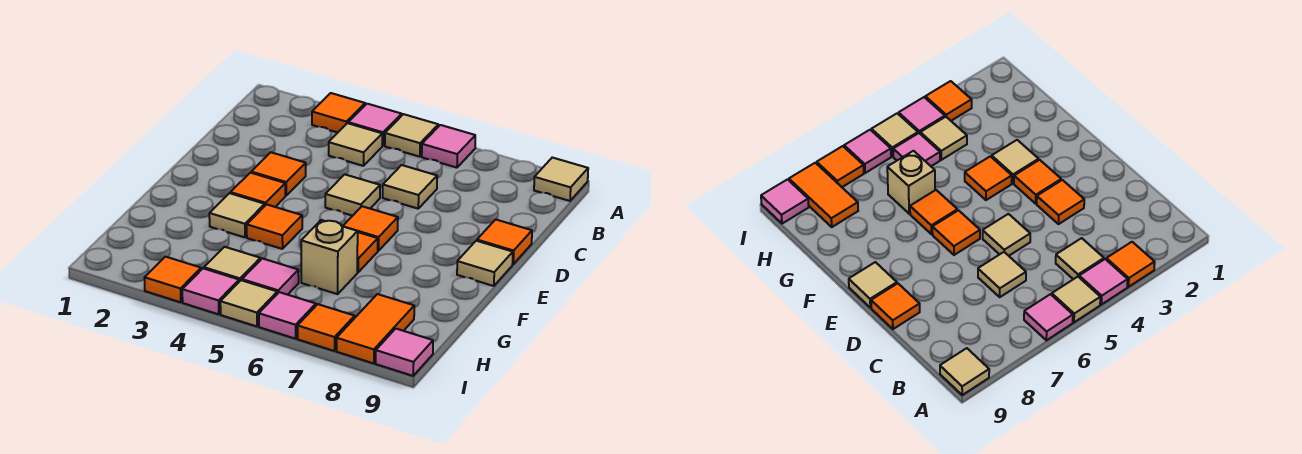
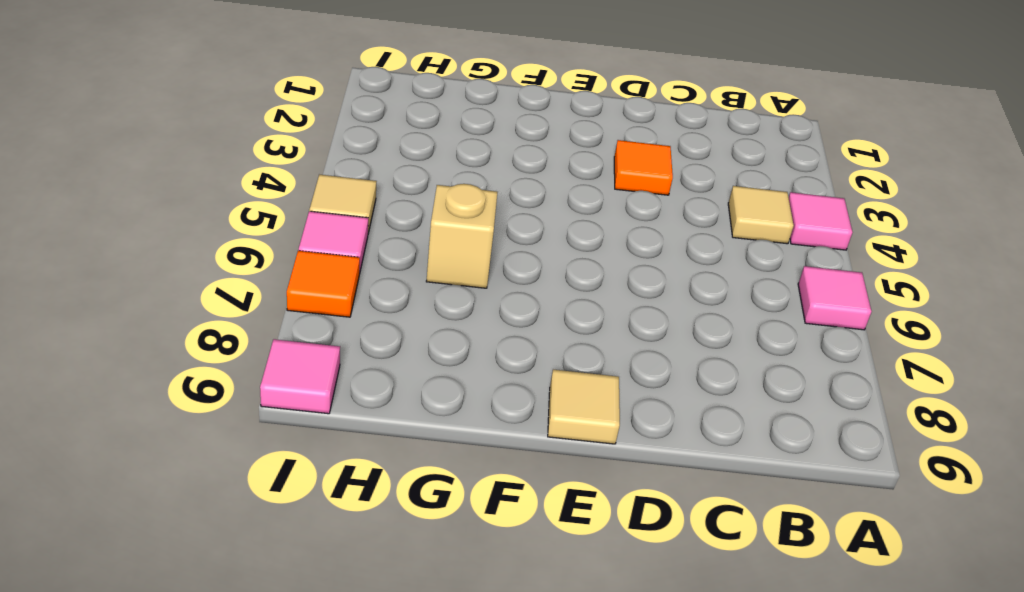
none -> orange 1x1 tile [312,93,365,133]
none -> tan 1x1 tile [385,114,438,157]
none -> tan 1x1 tile [534,158,588,201]

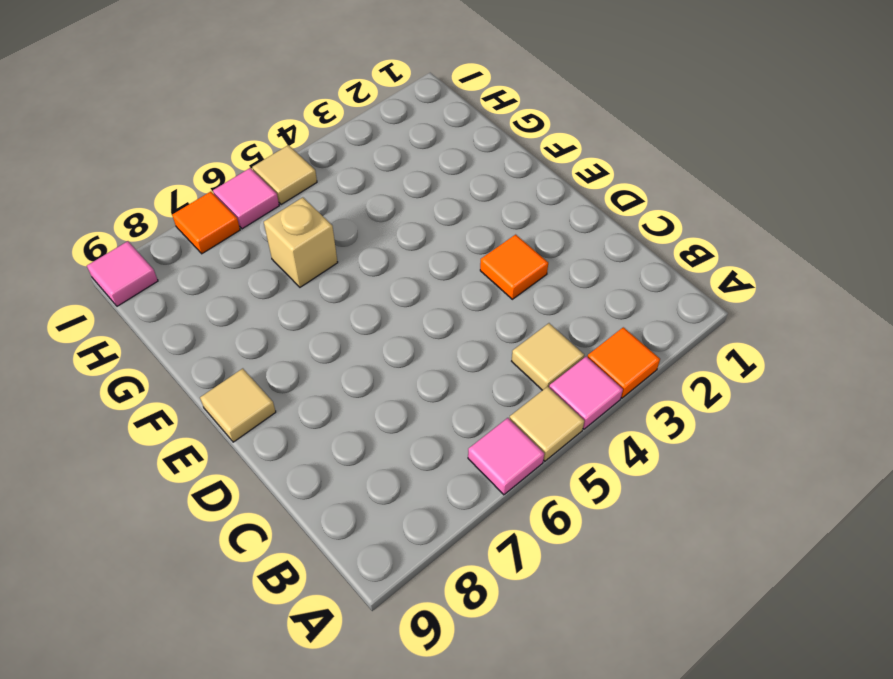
none -> tan 1x1 tile [534,158,588,201]
none -> tan 1x1 tile [383,165,437,209]
none -> tan 1x1 tile [325,174,380,216]

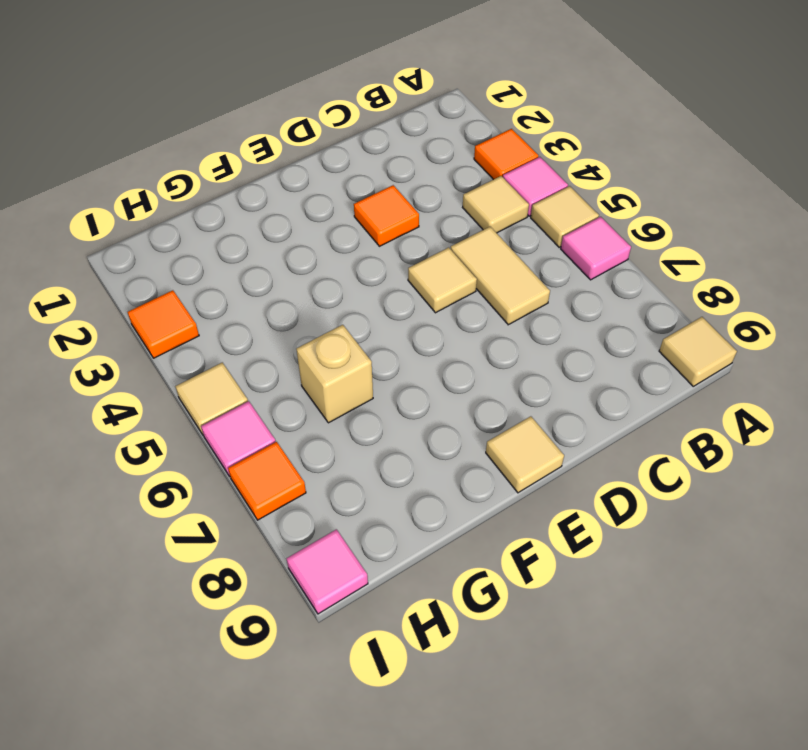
tan 1x2 tile [451,227,550,325] -> tan 1x1 tile [383,165,437,209]
none -> orange 1x1 tile [477,219,532,264]
none -> orange 1x1 tile [230,173,285,207]
none -> orange 1x1 tile [343,206,398,251]

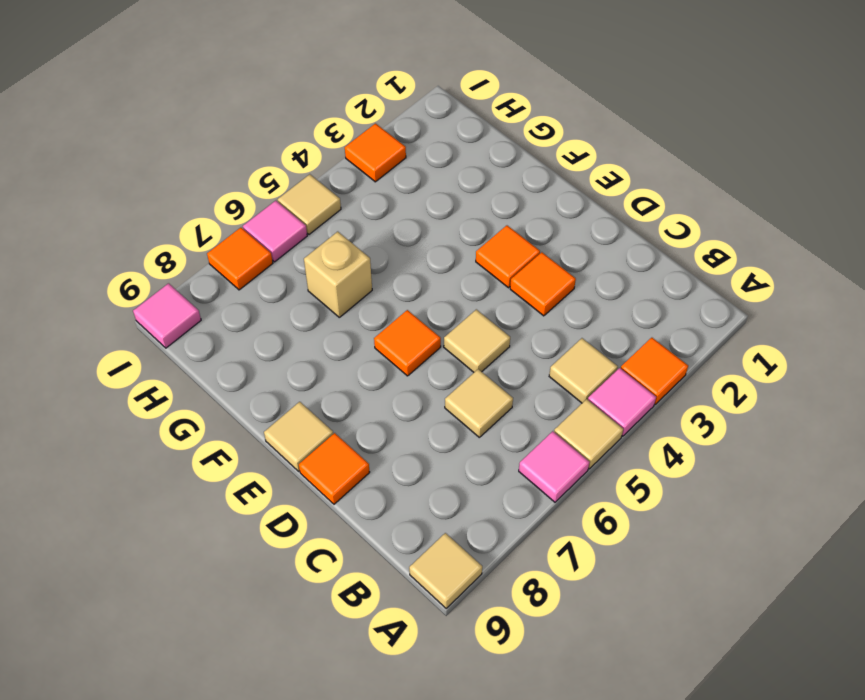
none -> tan 1x1 tile [209,193,265,237]
none -> orange 1x1 tile [247,204,302,249]
none -> orange 1x1 tile [357,232,378,272]

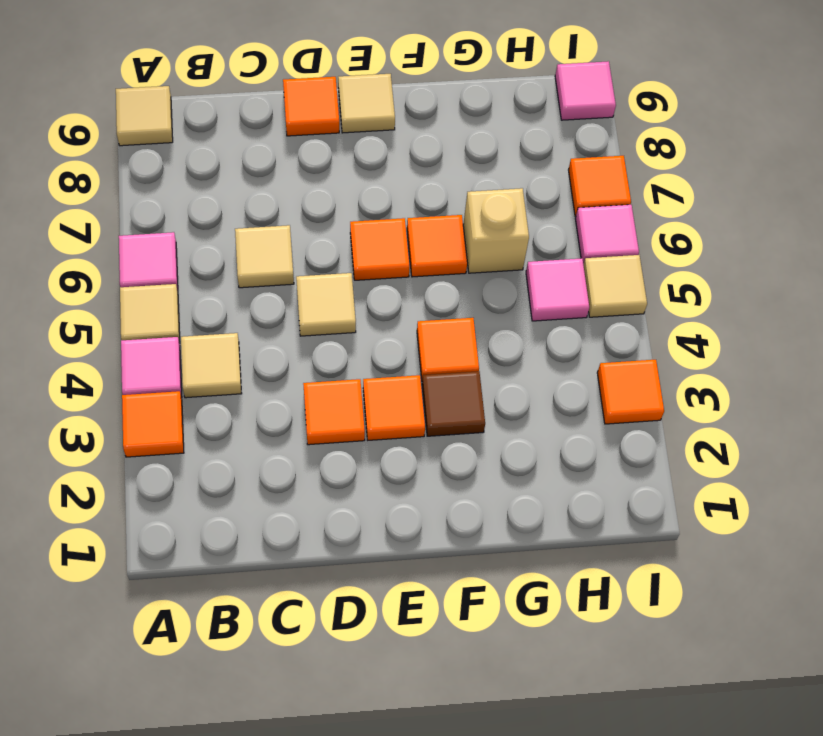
brown 1x1 tile [422,371,485,436] -> tan 1x1 tile [209,193,265,237]
none -> tan 1x1 tile [204,247,260,282]
none -> orange 1x2 tile [337,294,414,363]
none -> pink 1x1 tile [182,268,239,314]

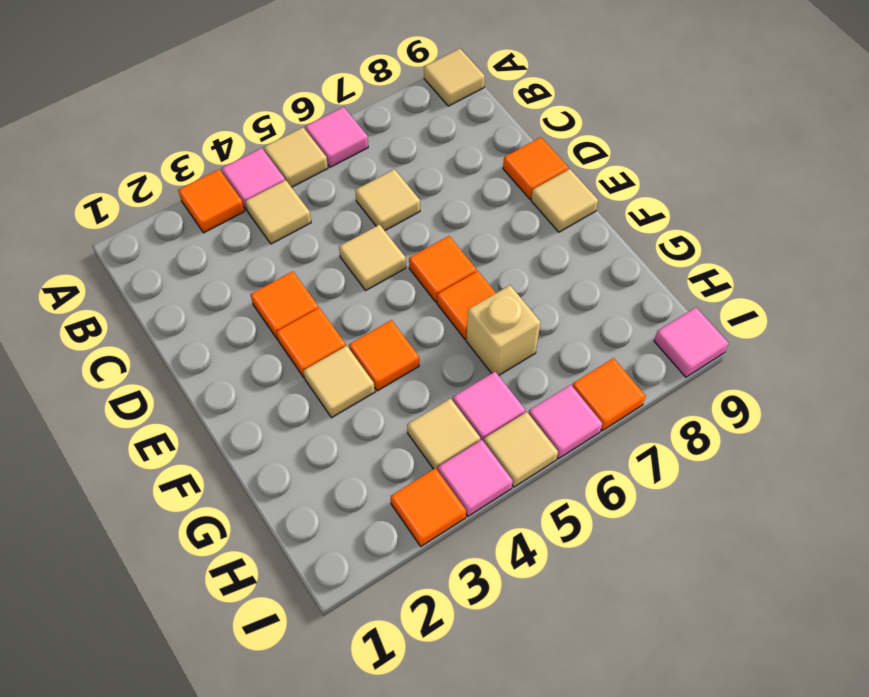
none -> orange 1x2 tile [337,294,414,363]

